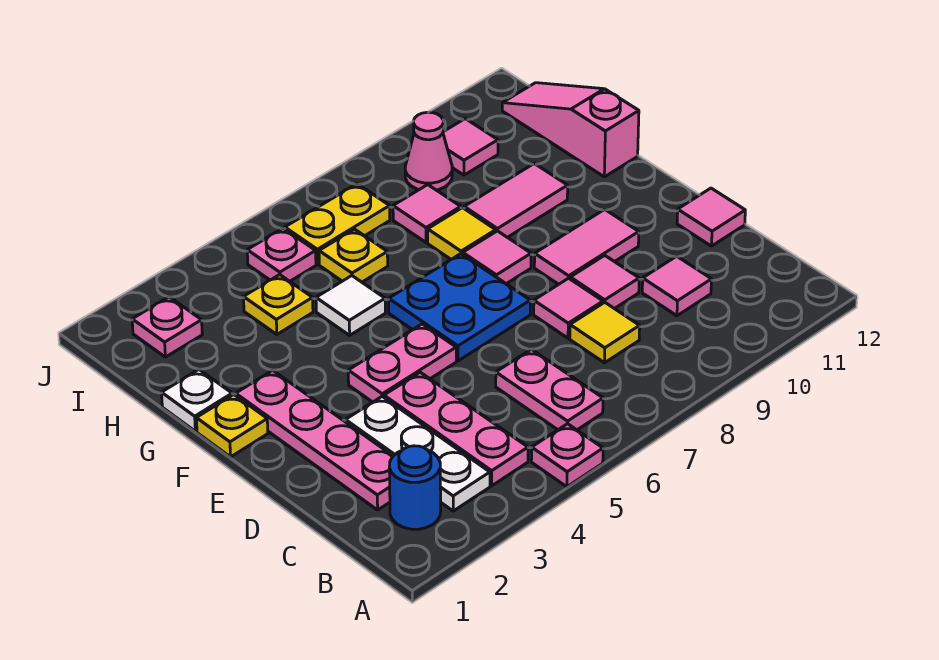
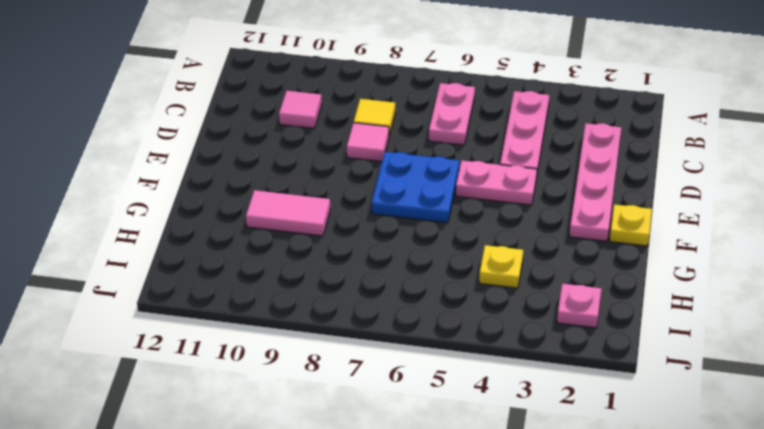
none -> pink 1x1 plate [531,424,603,487]
none -> blue 1x1 round brick [389,446,441,529]
none -> white 1x3 plate [346,397,490,511]

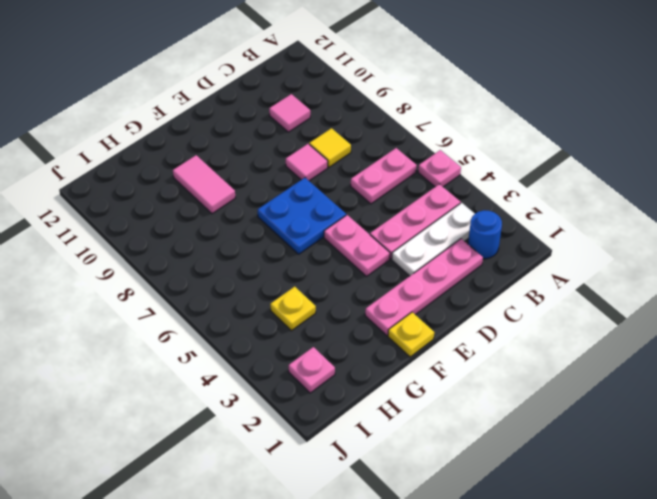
none -> pink 1x1 tile [570,255,639,309]
none -> pink 1x1 tile [677,188,745,246]
none -> pink 1x2 tile [534,209,639,284]

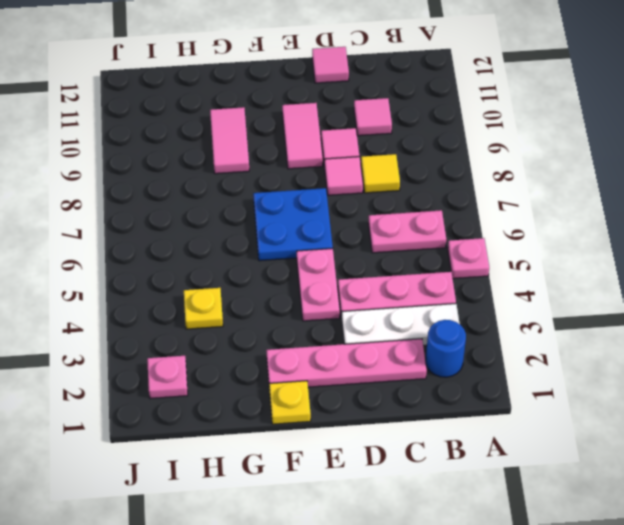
none -> pink 1x1 tile [463,231,531,284]
none -> white 1x1 plate [162,370,232,431]
none -> white 1x1 tile [316,276,385,335]

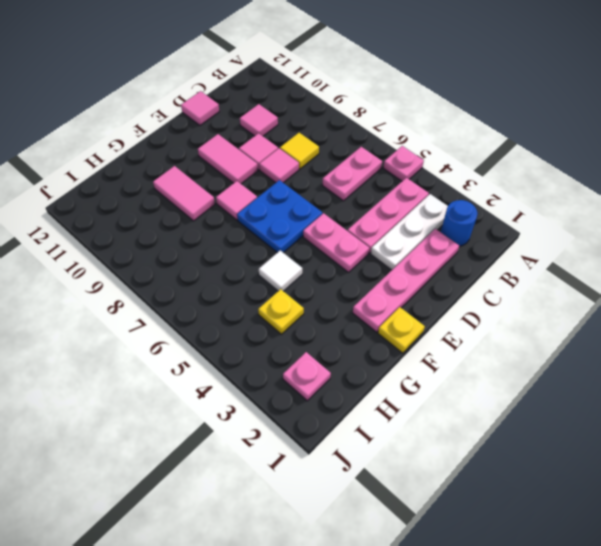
none -> white 1x1 plate [162,370,232,431]
none -> yellow 1x1 tile [428,208,496,259]
none -> pink 1x3 slope [502,83,639,177]

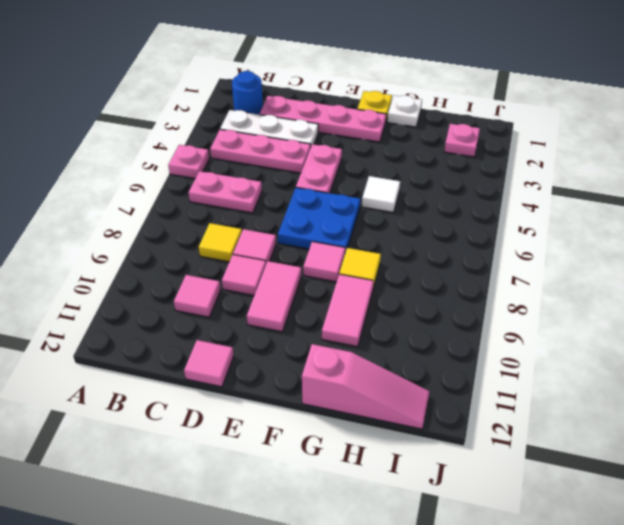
none -> yellow 1x1 plate [244,275,313,334]
none -> yellow 1x1 plate [319,229,388,282]
none -> pink 1x1 tile [393,185,461,243]

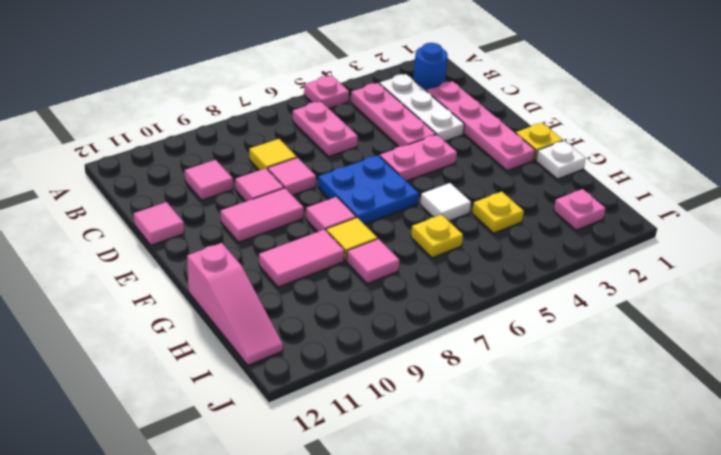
none -> pink 1x1 plate [247,228,316,281]
none -> yellow 1x2 plate [285,184,390,264]
none -> pink 1x1 cone [405,112,452,190]

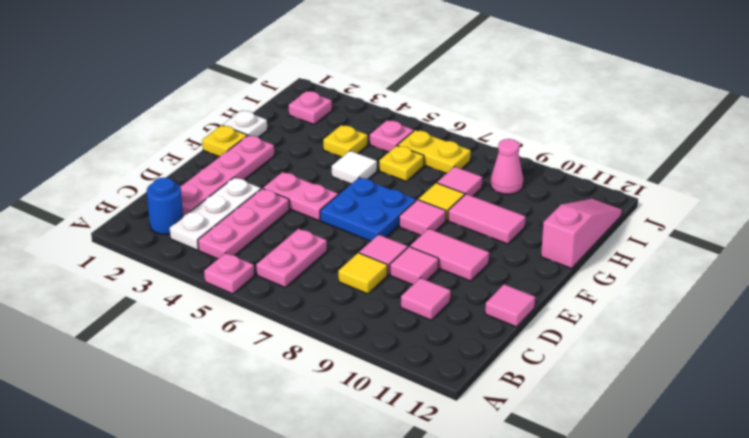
none -> pink 1x1 tile [443,119,498,175]

